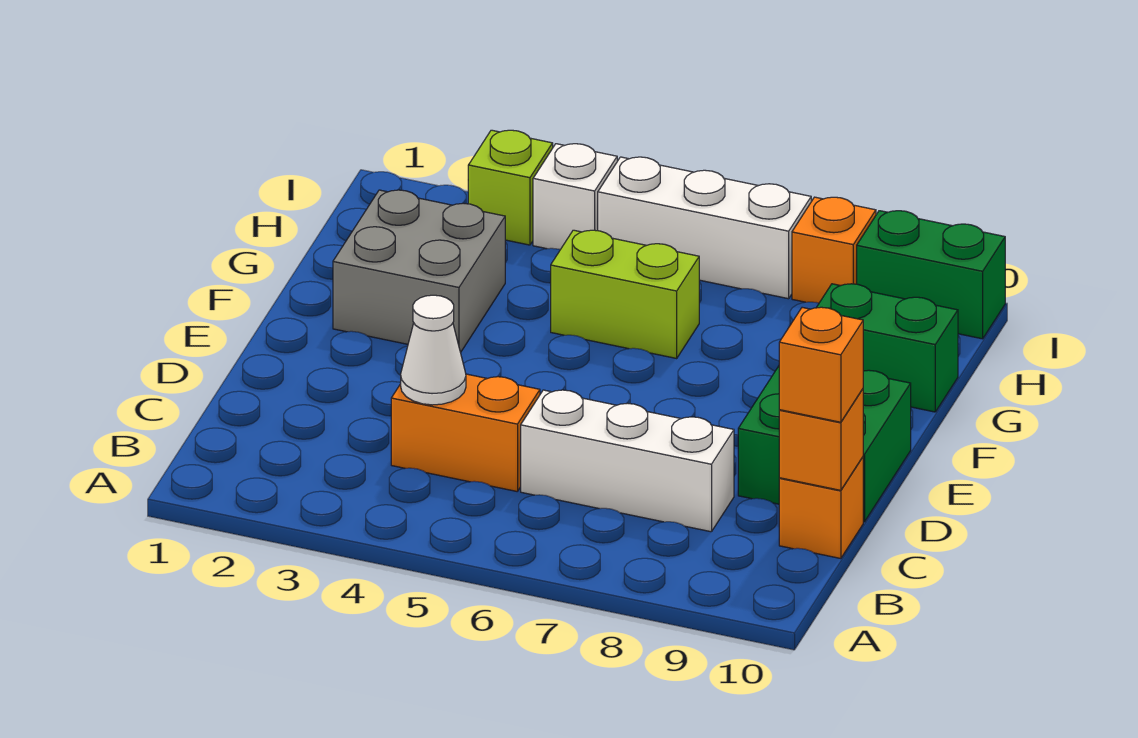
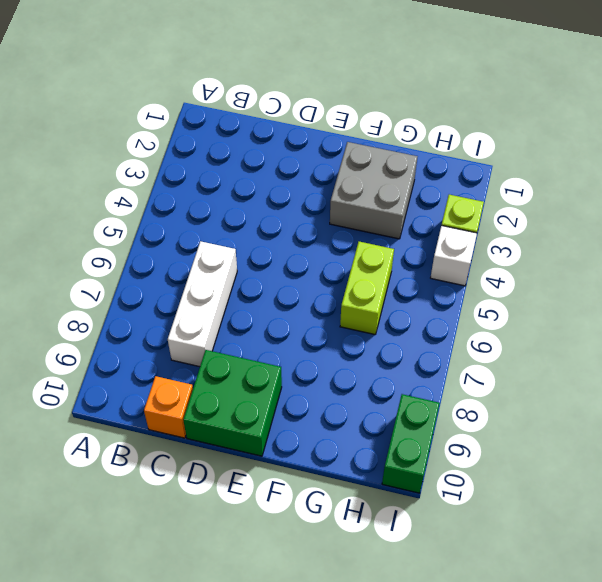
none -> orange 1x2 brick [391,374,540,491]
none -> green 1x2 brick [816,284,958,412]
none -> white 1x3 brick [598,157,811,299]

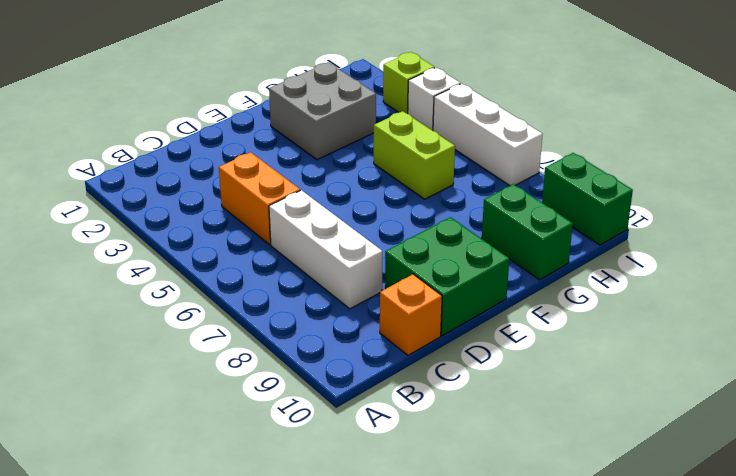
none -> orange 1x1 brick [792,197,876,303]
none -> white 1x1 cone [401,295,466,405]
none -> orange 1x1 brick [779,389,863,490]

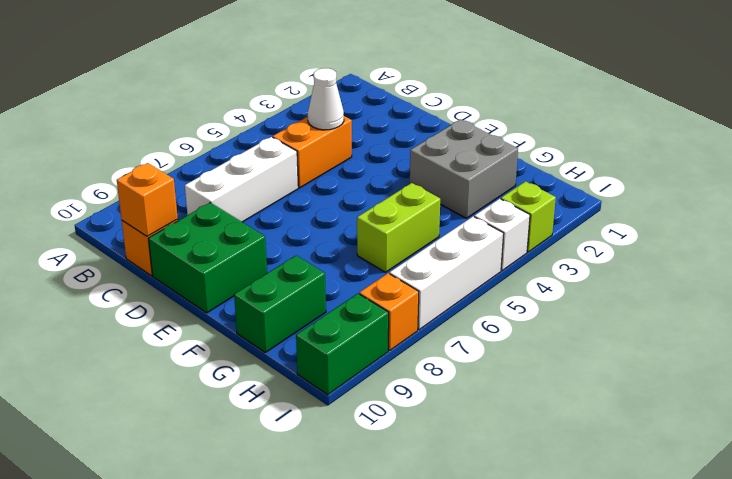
none -> orange 1x1 brick [779,307,863,422]

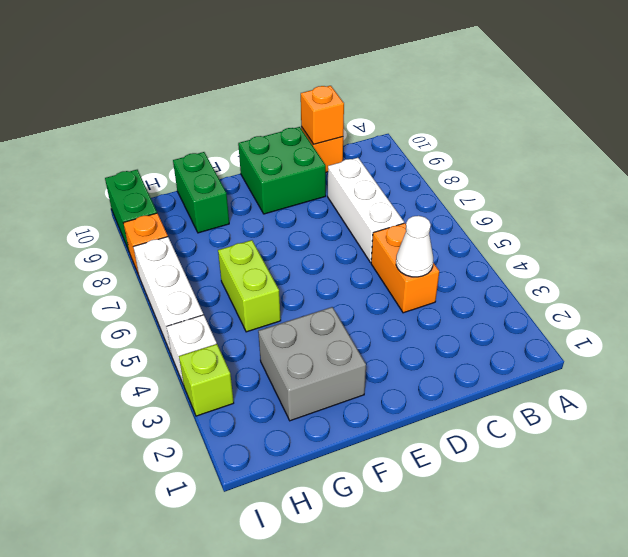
none -> orange 1x1 brick [779,307,863,422]

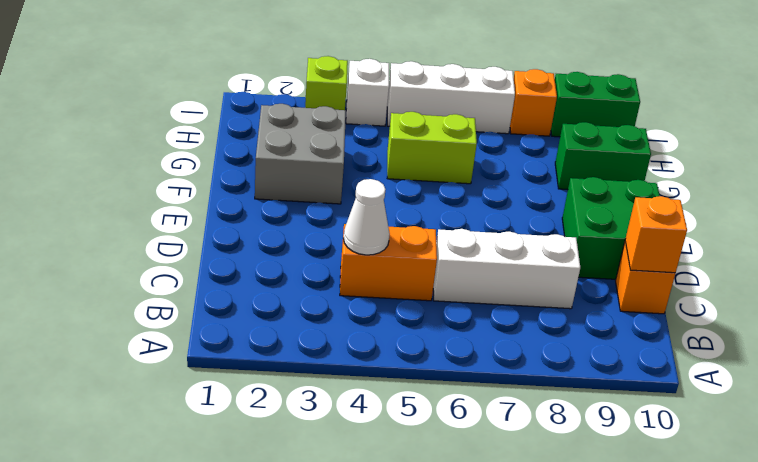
none -> orange 1x1 brick [779,307,863,422]

